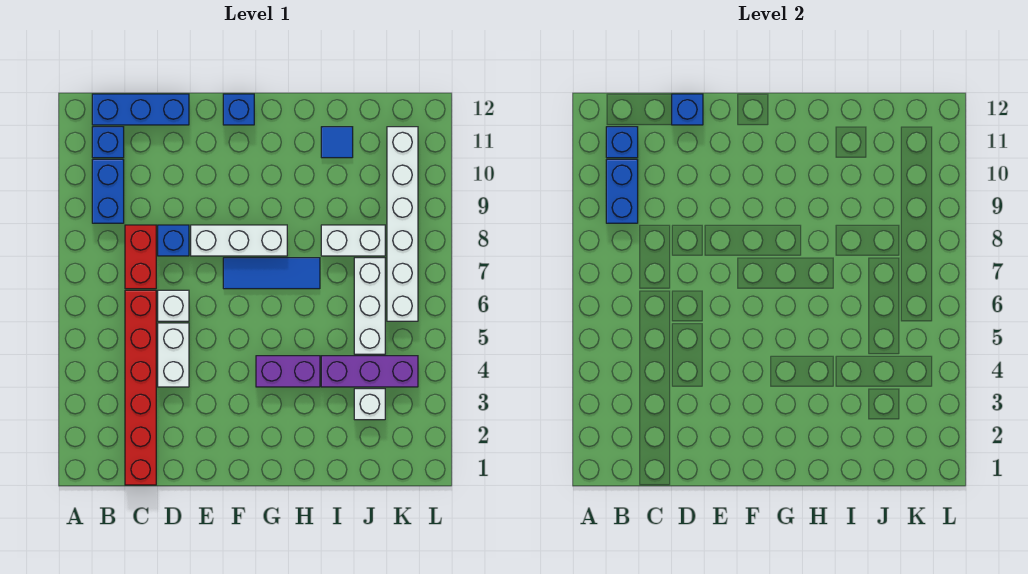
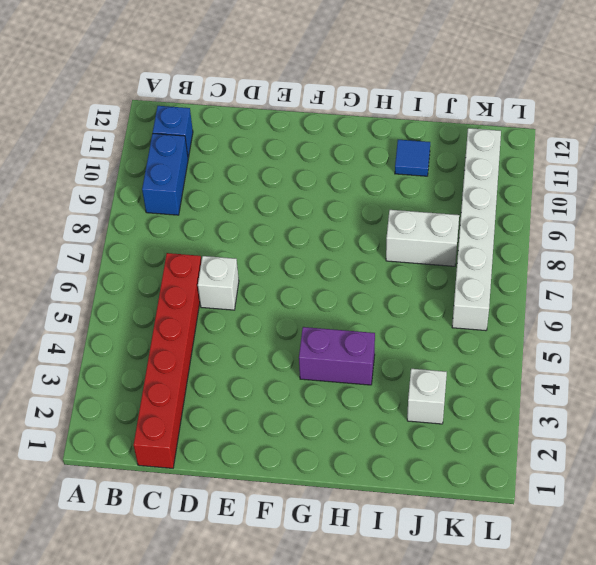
none -> blue 1x3 brick [92,94,189,125]
none -> red 1x2 brick [125,225,156,289]
none -> white 1x2 brick [158,323,189,387]

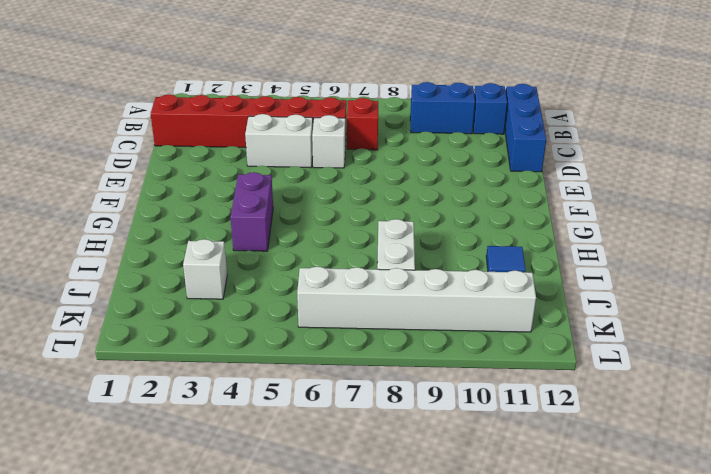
red 1x1 brick [347,98,378,150] -> red 1x2 brick [125,225,156,289]
none -> blue 1x1 brick [158,225,189,256]
none -> white 1x3 brick [191,225,287,256]
none -> blue 1x3 tile [223,258,320,289]

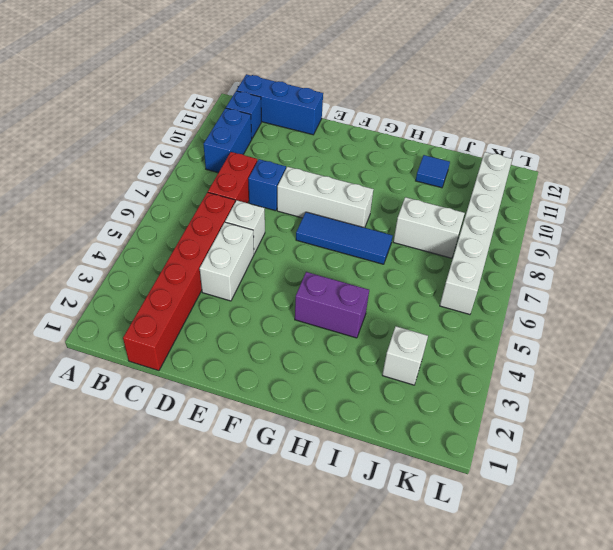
none -> blue 1x1 brick [223,94,254,125]
none -> purple 1x3 brick [321,356,418,387]
none -> white 1x3 brick [354,258,385,354]

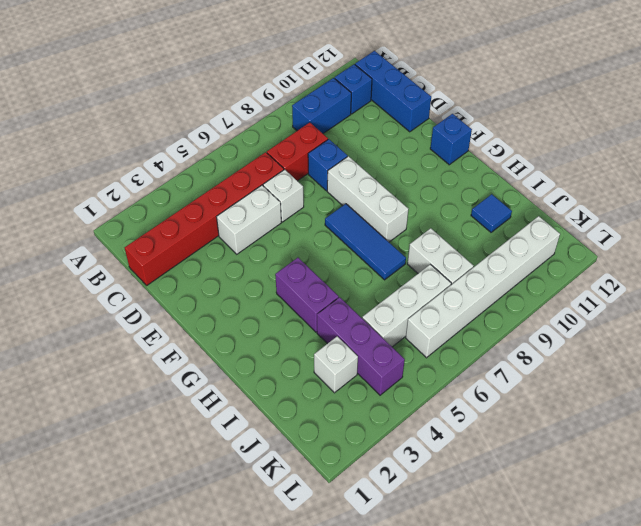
none -> blue 1x2 brick [606,159,638,223]
none -> blue 1x1 brick [606,127,638,158]
none -> blue 1x1 brick [672,94,703,125]

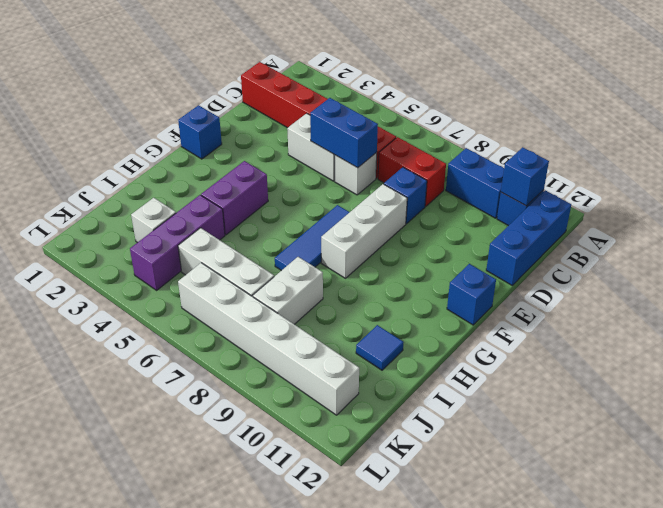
blue 1x2 brick [310,98,378,168] -> blue 1x2 brick moved to [606,159,638,223]
blue 1x1 brick [178,105,222,159] -> blue 1x1 brick moved to [672,94,703,125]

